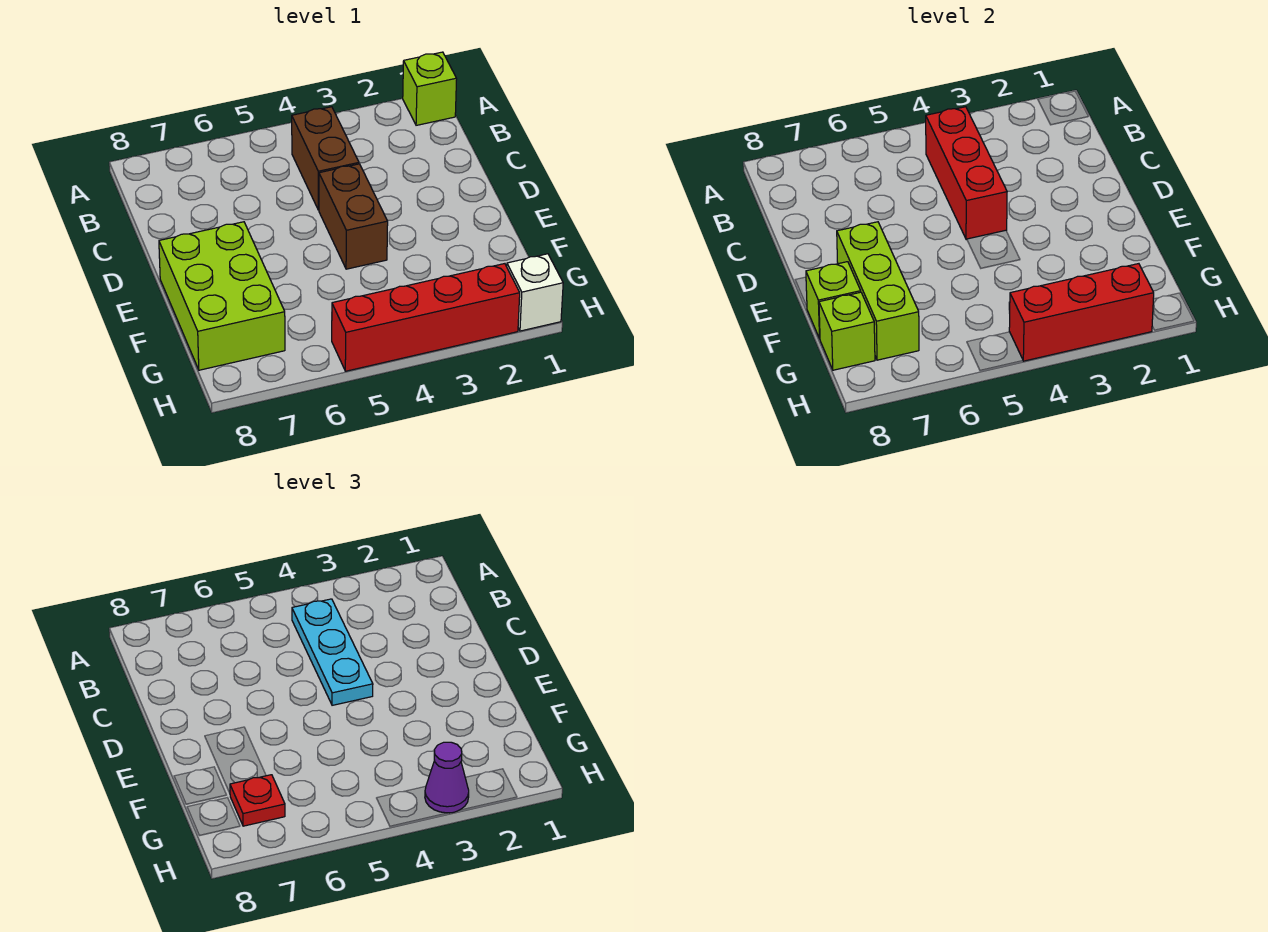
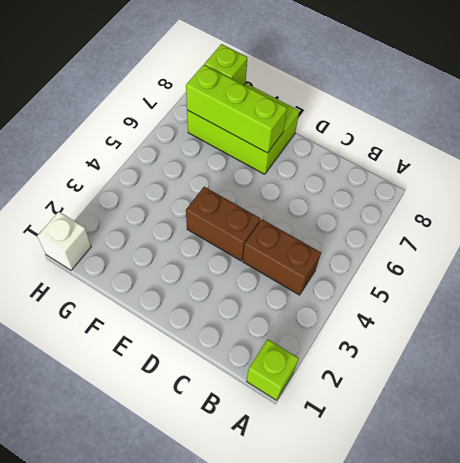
none -> red 1x4 brick [332,264,520,371]
none -> red 1x3 brick [926,107,1007,239]
none -> lime 1x1 brick [806,262,861,339]

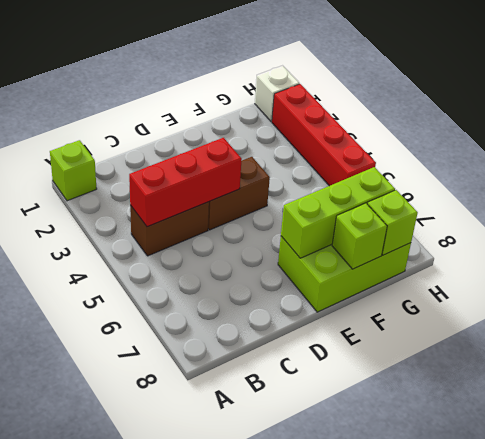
none -> red 1x3 brick [1009,264,1154,361]
none -> cyan 1x3 plate [292,599,373,705]
none -> red 1x1 plate [230,775,285,826]

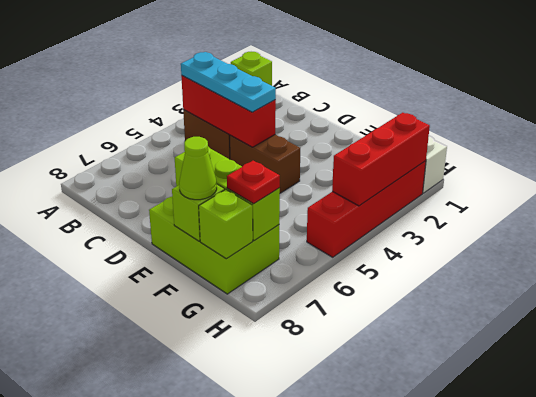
lime 1x1 cone [179,137,217,200] -> none
none -> purple 1x1 cone [425,742,469,813]

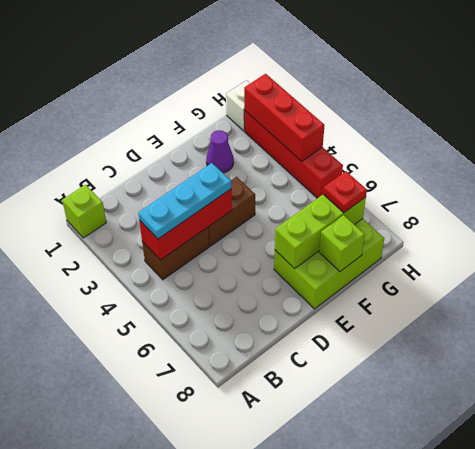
purple 1x1 cone [206,130,234,173] -> purple 1x1 cone moved to [425,742,469,813]
none -> lime 1x1 brick [819,292,875,370]

